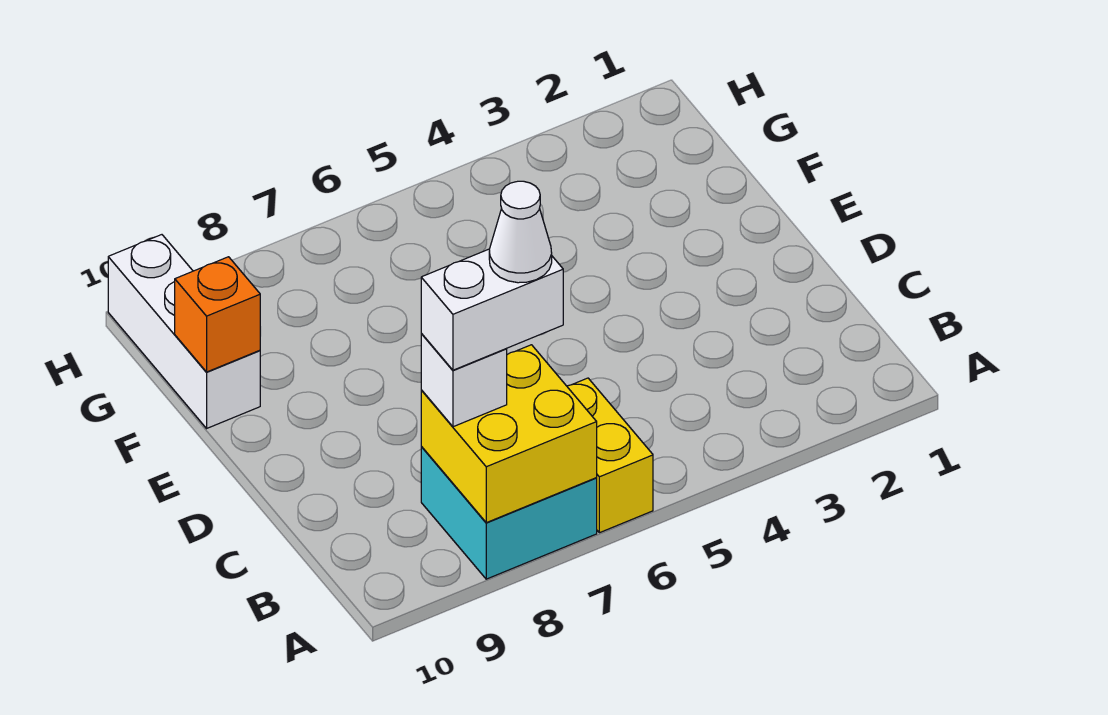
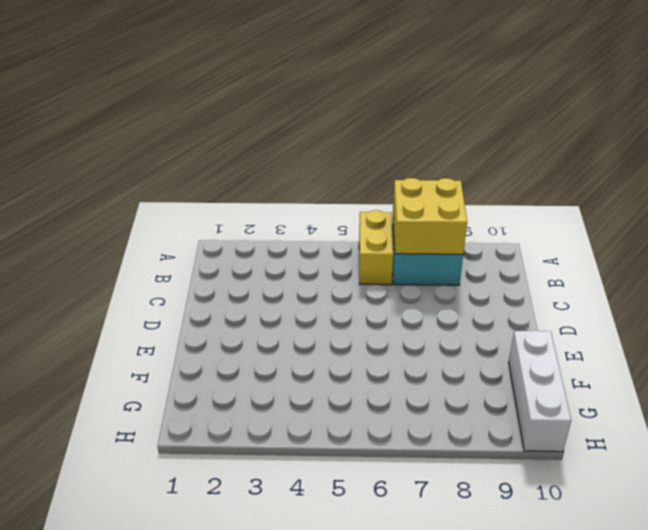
none -> orange 1x1 brick [175,257,260,372]
none -> white 1x1 brick [421,333,507,427]

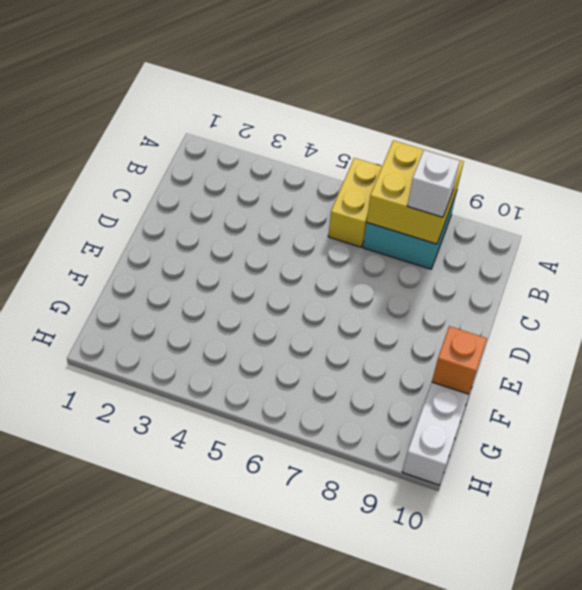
none -> white 1x2 brick [421,249,563,370]
none -> white 1x1 cone [489,181,552,283]

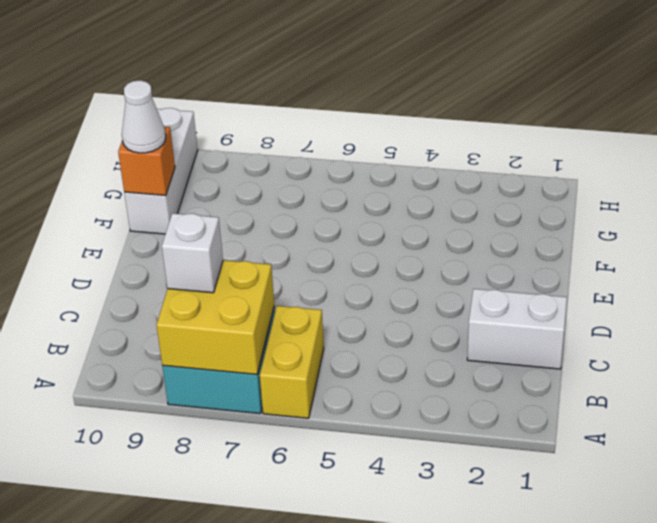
white 1x2 brick [467,289,567,369] -> white 1x2 brick moved to [421,249,563,370]
white 1x1 cone [122,80,166,153] -> white 1x1 cone moved to [489,181,552,283]

